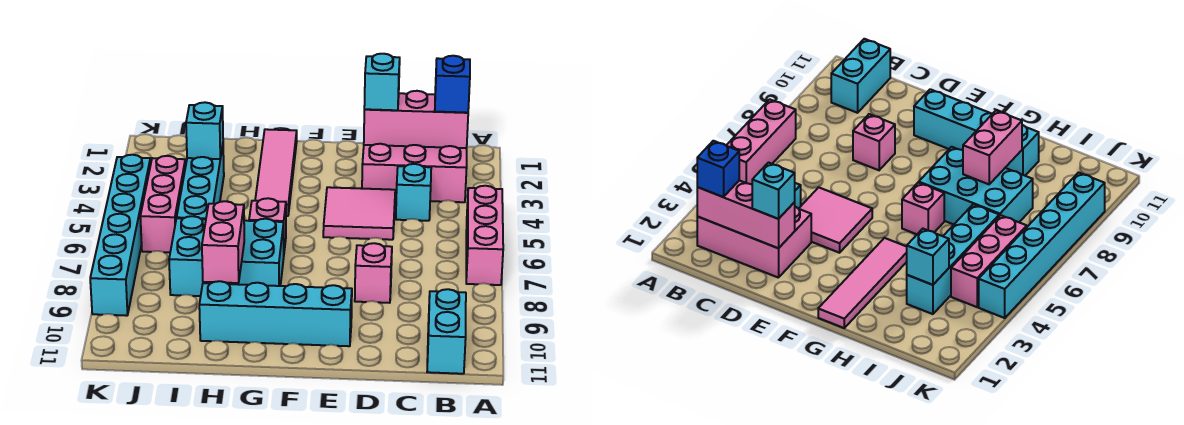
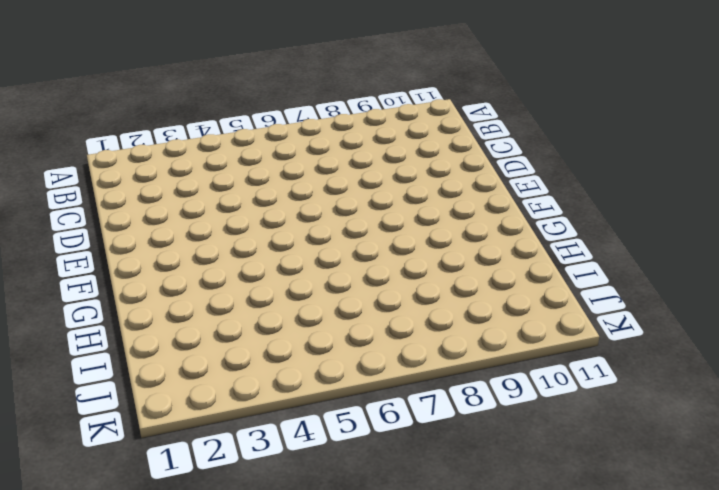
none -> pink 1x3 brick [466,186,503,285]
none -> pink 2x3 brick [362,144,467,202]
none -> cyan 1x2 brick [427,289,466,374]

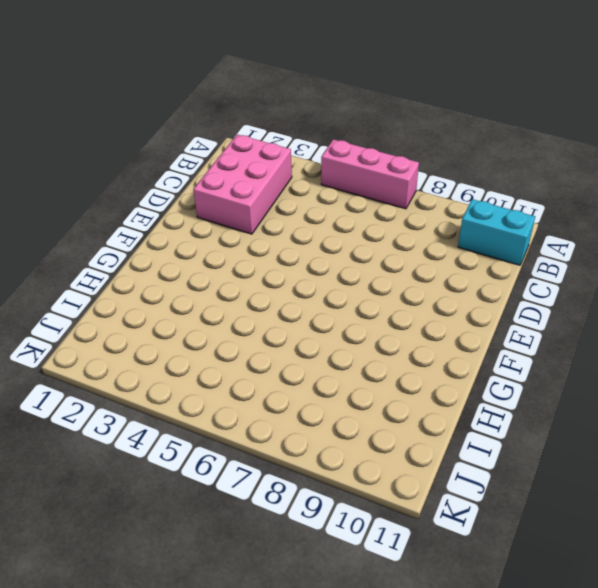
none -> cyan 1x1 brick [396,164,431,221]
none -> pink 2x2 tile [323,187,395,240]
none -> pink 1x1 brick [355,243,392,303]

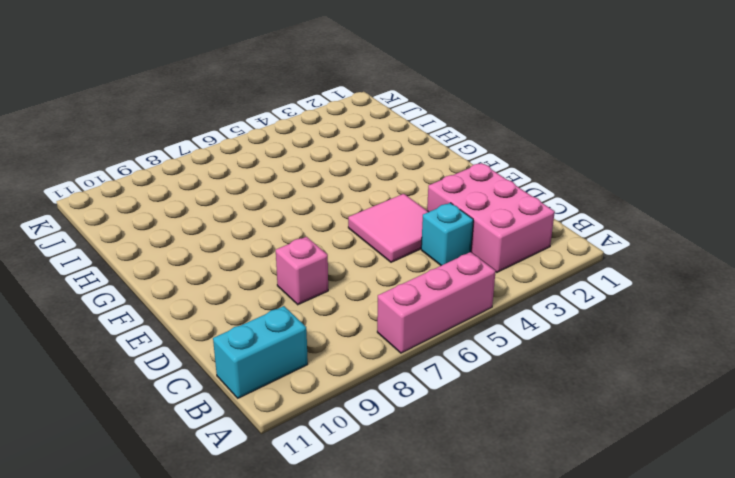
none -> cyan 1x4 brick [199,281,352,346]
none -> pink 1x4 tile [255,129,297,216]
none -> pink 1x1 brick [249,198,286,251]

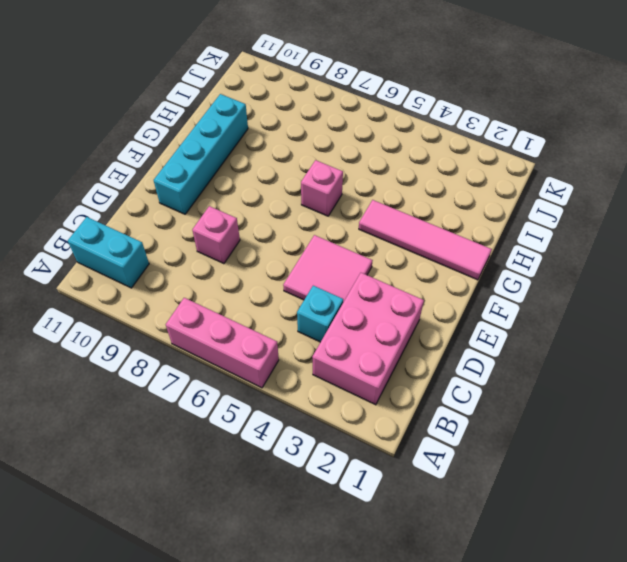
none -> cyan 2x3 brick [169,216,284,296]
none -> cyan 1x4 brick [177,146,224,219]
none -> pink 1x3 brick [140,156,185,253]

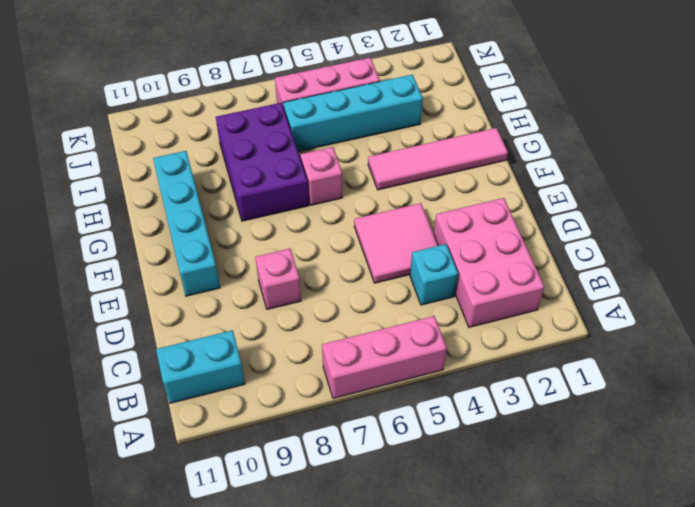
purple 2x3 brick [216,103,309,221] -> cyan 2x3 brick [169,216,284,296]
none -> cyan 1x6 brick [90,155,151,316]
none -> pink 1x3 brick [364,91,468,148]
none -> pink 1x2 brick [202,201,244,283]

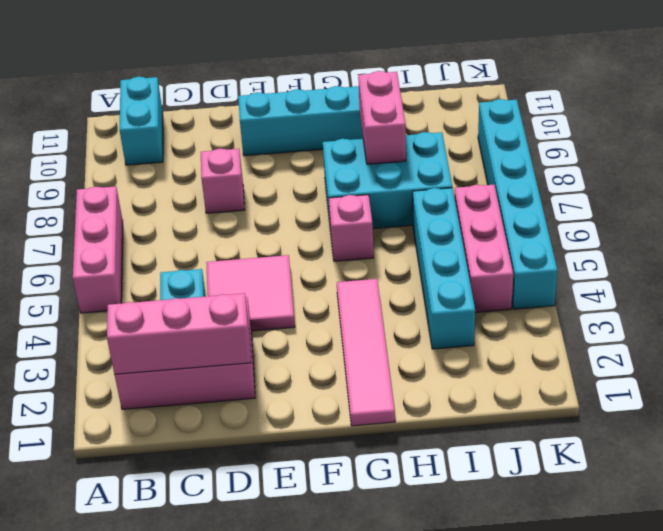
none -> cyan 1x1 brick [186,102,223,159]
none -> blue 1x1 brick [435,56,470,113]
none -> cyan 1x1 brick [364,54,400,110]

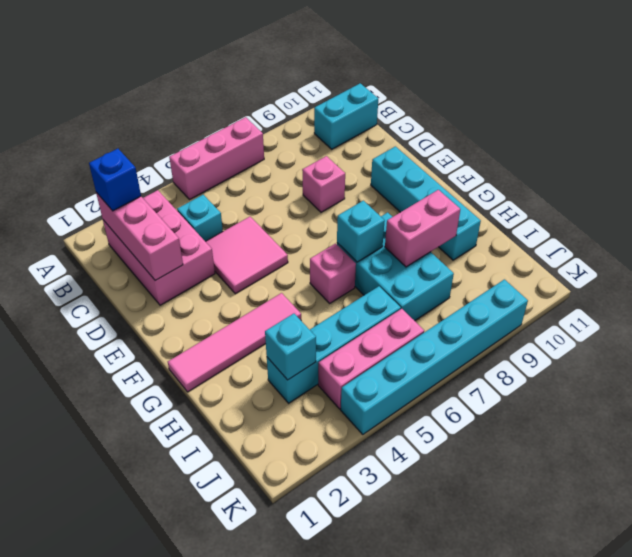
cyan 1x1 brick [337,201,385,262] -> cyan 1x1 brick moved to [364,54,400,110]

